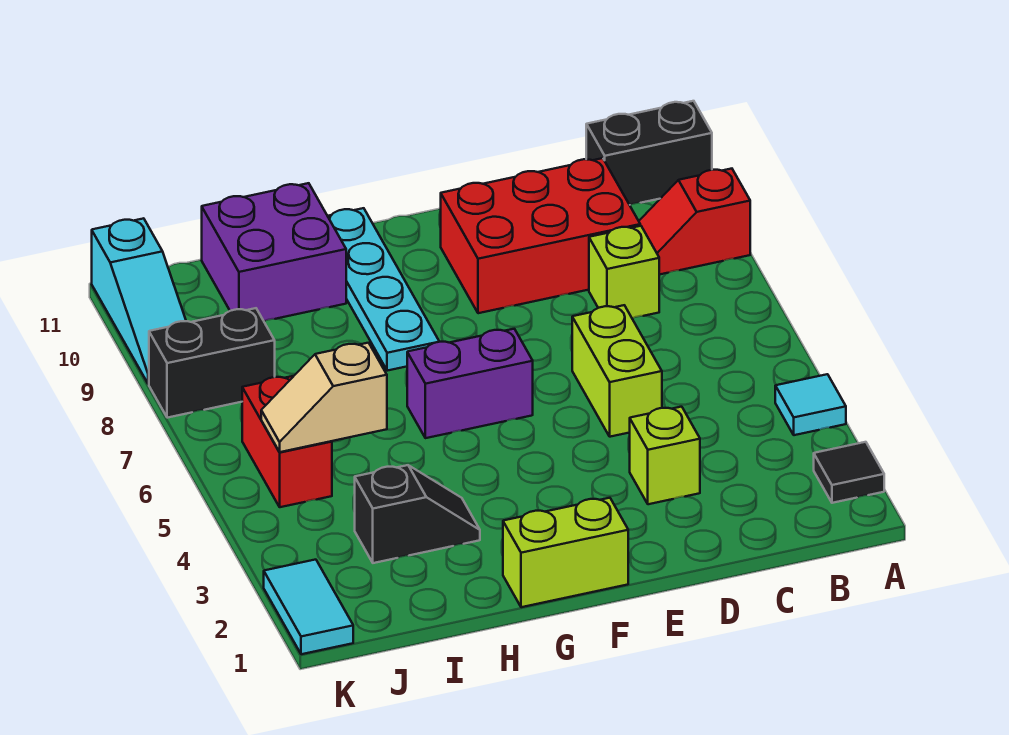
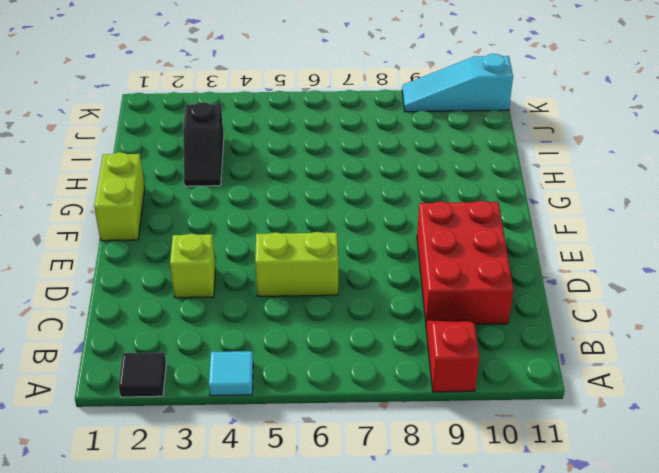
none -> black 1x2 brick [586,101,712,205]
none -> lime 1x1 brick [589,226,659,318]
none -> purple 1x2 brick [407,329,533,438]

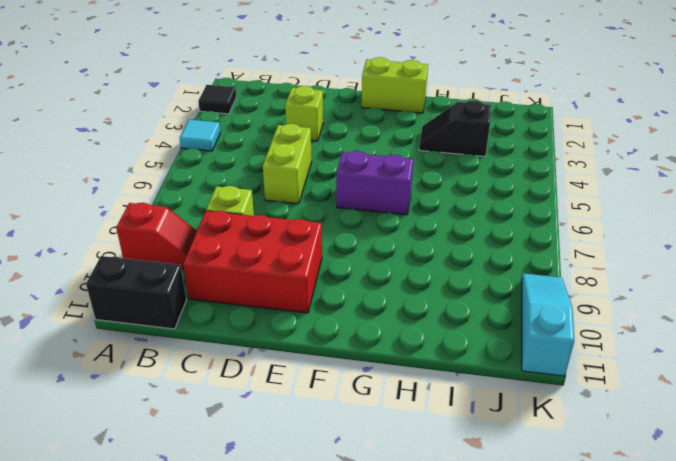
none -> cyan 1x4 plate [328,208,439,371]
none -> purple 2x2 brick [202,183,346,321]
none -> red 1x2 brick [242,376,332,507]

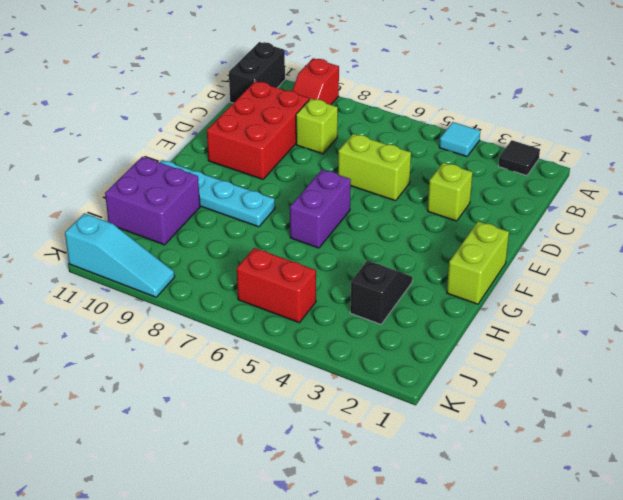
none -> black 1x2 brick [149,308,275,418]
none -> cyan 1x2 tile [264,560,353,654]
none -> tan 1x2 slope [261,343,387,452]

